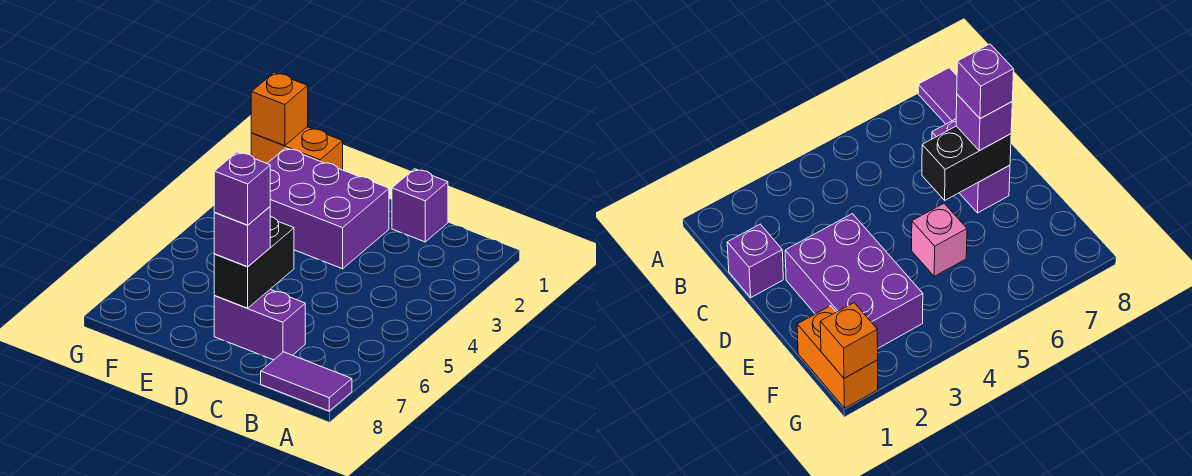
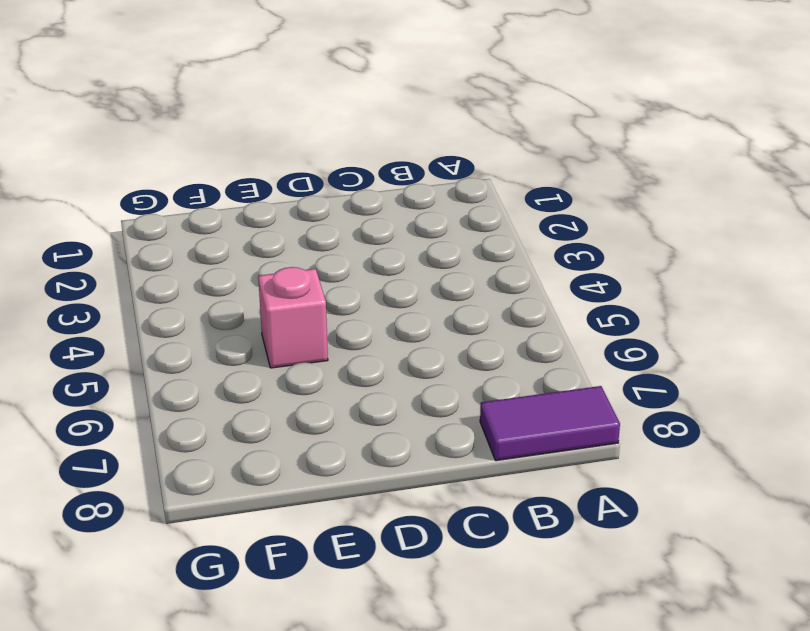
none -> purple 1x1 brick [392,169,448,242]
none -> purple 1x2 brick [214,290,305,360]

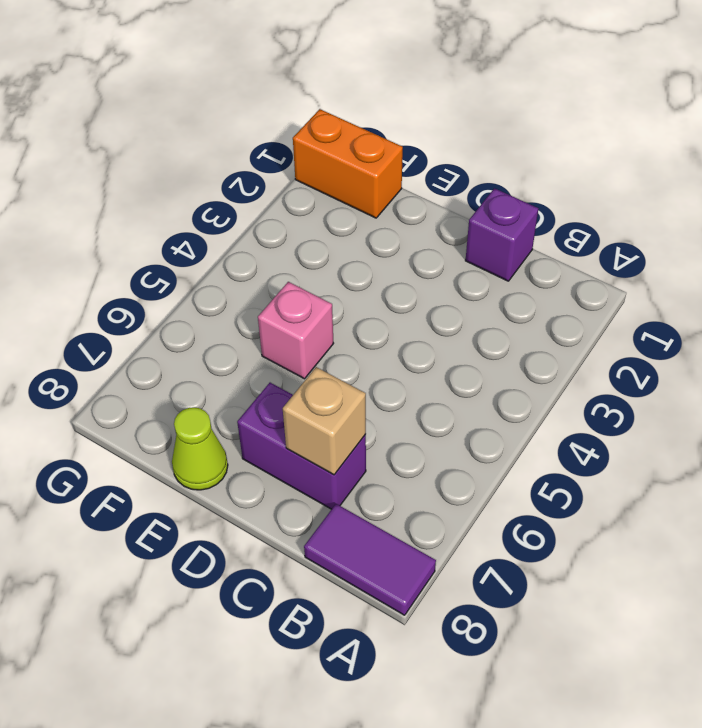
tan 1x1 brick [283,367,366,475] -> none
lime 1x1 cone [172,407,228,490] -> none
none -> purple 2x3 brick [267,148,389,269]
none -> black 1x2 brick [214,217,294,308]

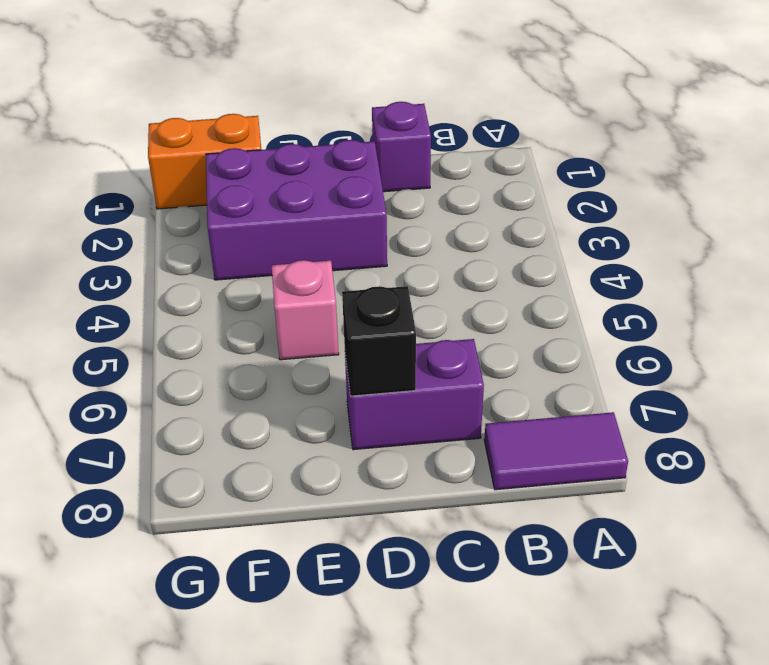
black 1x1 brick [342,286,416,396] -> black 1x2 brick [214,217,294,308]
none -> orange 1x1 brick [251,72,308,146]
none -> purple 1x1 brick [214,207,270,267]

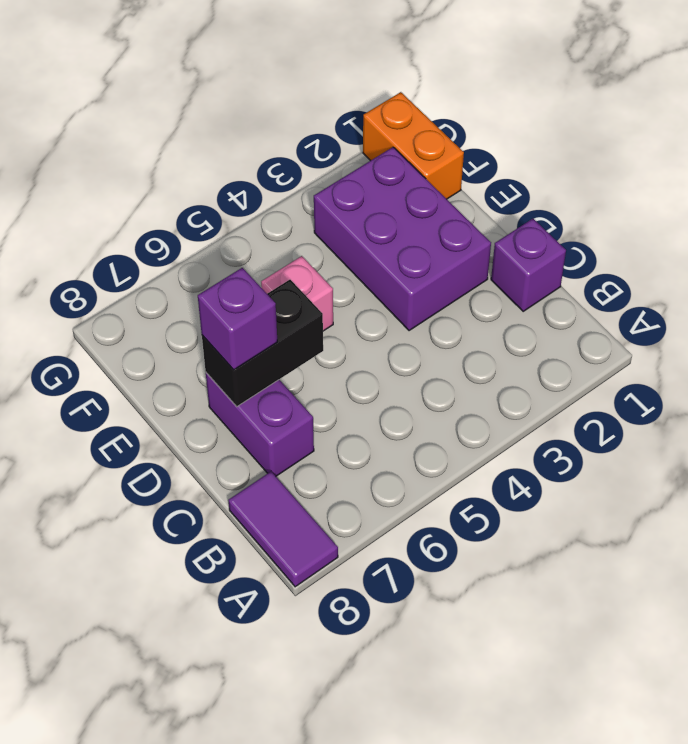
none -> orange 1x1 brick [251,72,308,146]
none -> purple 1x1 brick [214,152,270,225]

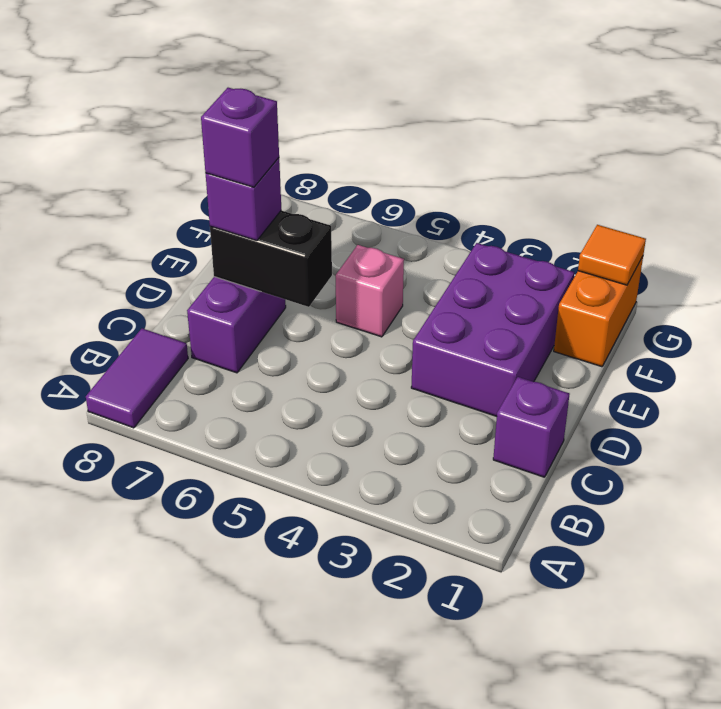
orange 1x1 tile [578,225,646,285] -> orange 1x1 brick [251,72,308,146]

